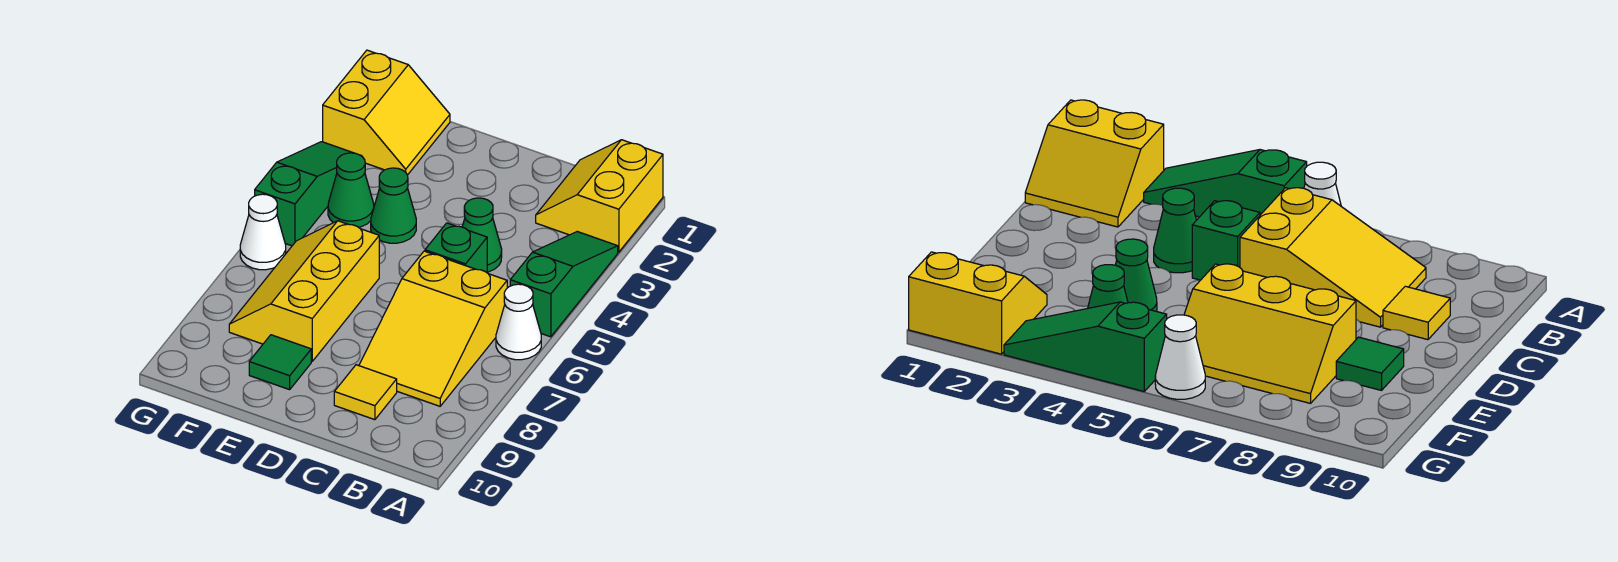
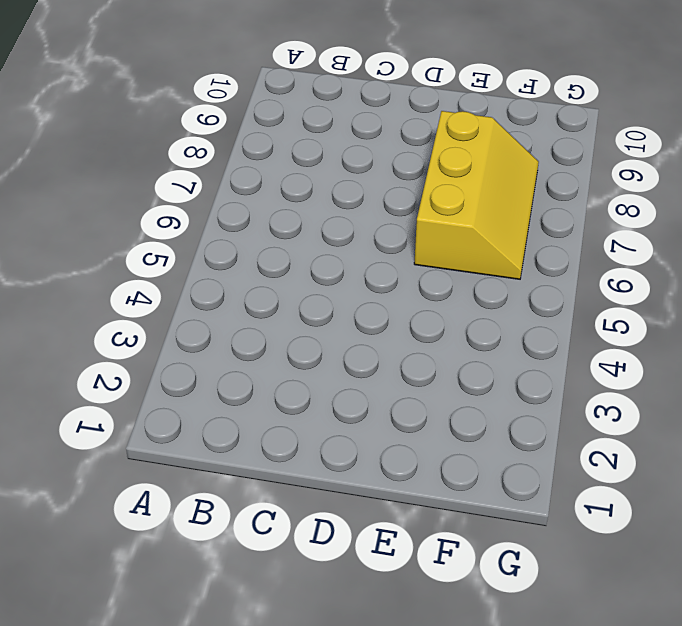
none -> yellow 2x2 slope [536,140,663,252]
none -> green 1x3 slope [510,232,618,337]
none -> white 1x1 cone [496,284,541,360]

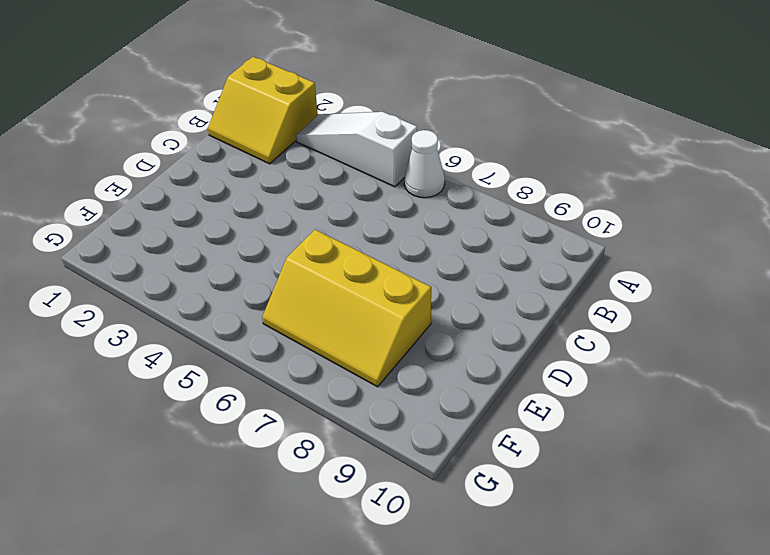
white 1x3 slope [296,112,417,187] -> green 1x3 slope [510,232,618,337]
none -> yellow 2x3 slope [359,251,507,406]
none -> green 1x1 cone [462,198,502,272]
none -> green 1x1 brick [425,223,487,272]

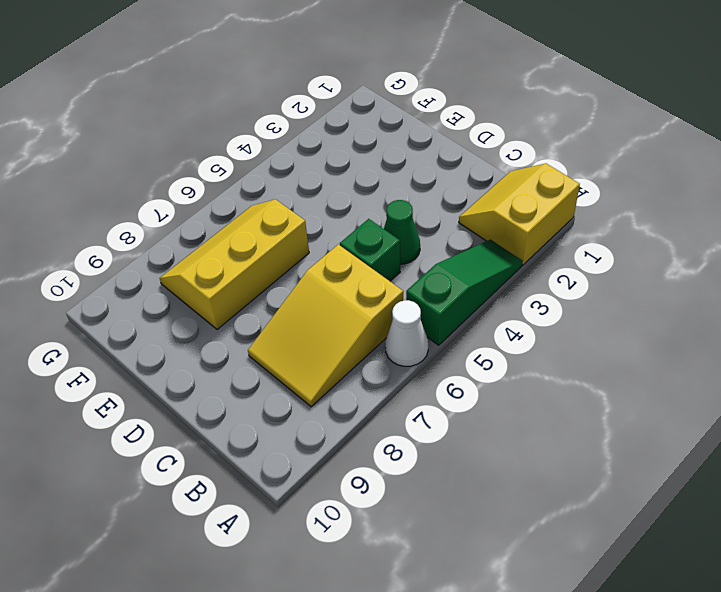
none -> yellow 1x1 tile [334,365,397,420]
none -> green 1x1 cone [371,168,416,243]
none -> green 1x1 tile [249,335,311,390]

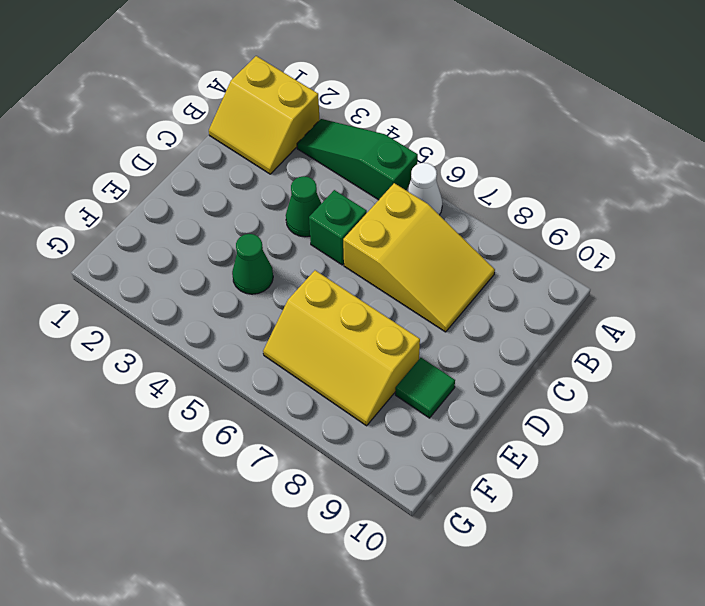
none -> yellow 1x1 tile [334,365,397,420]
none -> yellow 2x2 slope [323,50,450,175]
none -> green 1x1 cone [328,153,374,227]

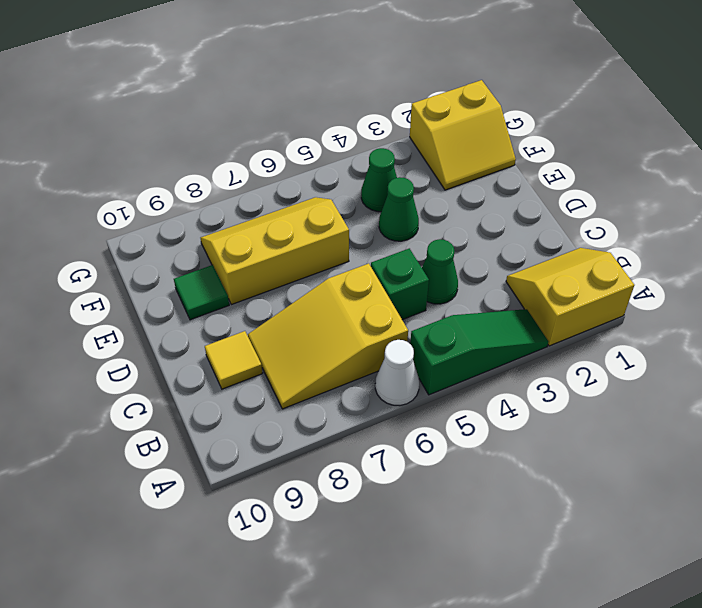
none -> green 1x3 slope [255,142,353,246]
none -> white 1x1 cone [240,194,286,270]

